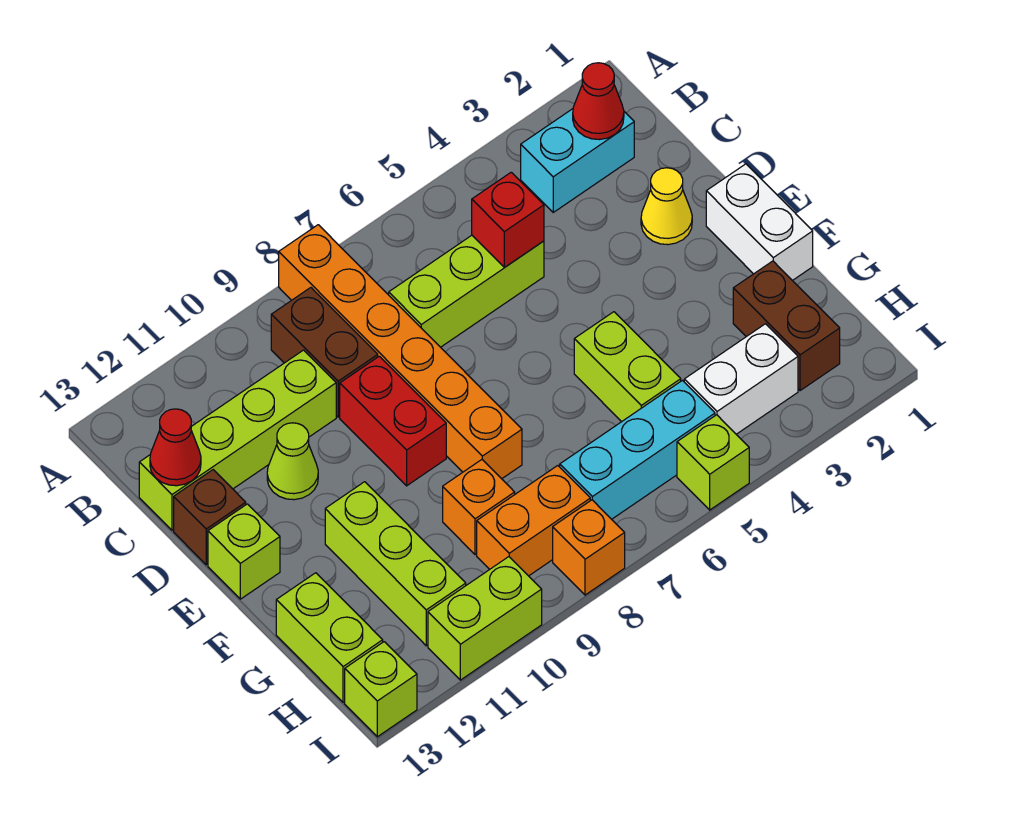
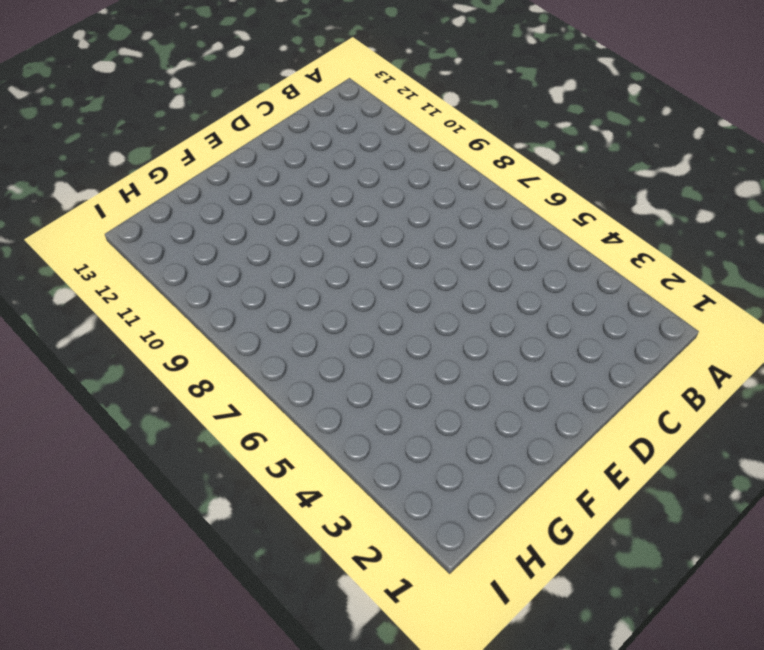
none -> orange 1x6 brick [279,225,522,479]
none -> cyan 1x2 brick [521,109,634,212]
none -> brown 1x2 brick [271,288,378,417]

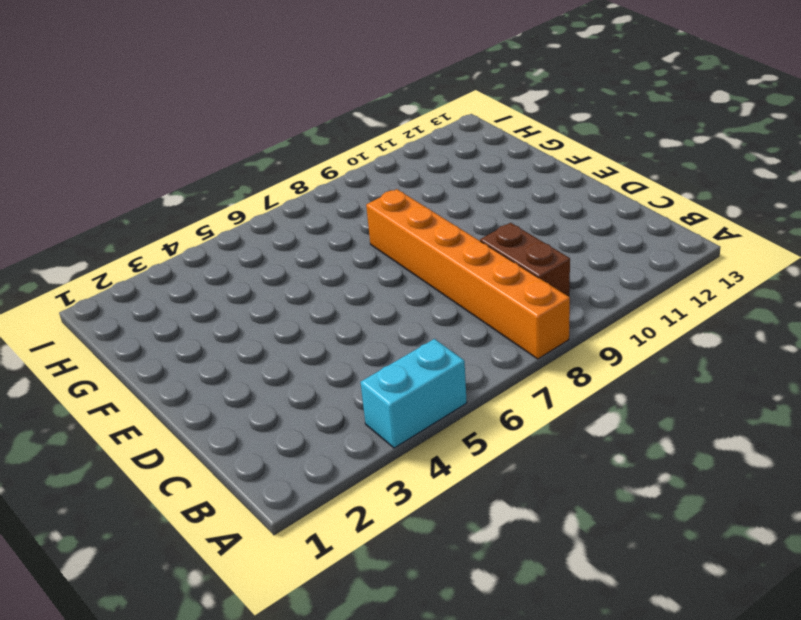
cyan 1x2 brick [361,339,467,448] -> cyan 1x2 brick moved to [521,109,634,212]
none -> lime 1x3 brick [389,235,544,347]
none -> lime 1x4 brick [139,350,336,530]
none -> yellow 1x1 cone [641,168,692,245]

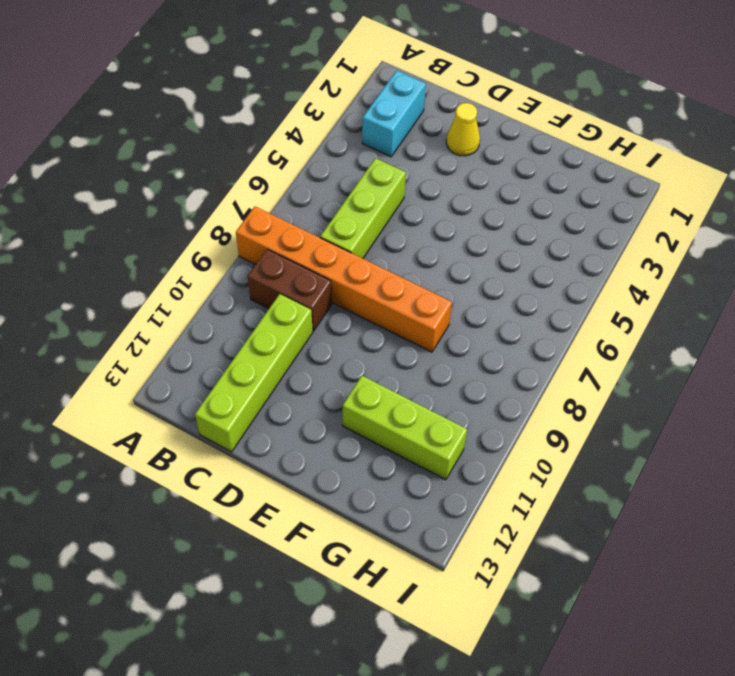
none -> red 1x2 brick [340,356,446,486]
none -> lime 1x1 cone [267,423,318,500]
none -> brown 1x1 brick [174,470,246,565]

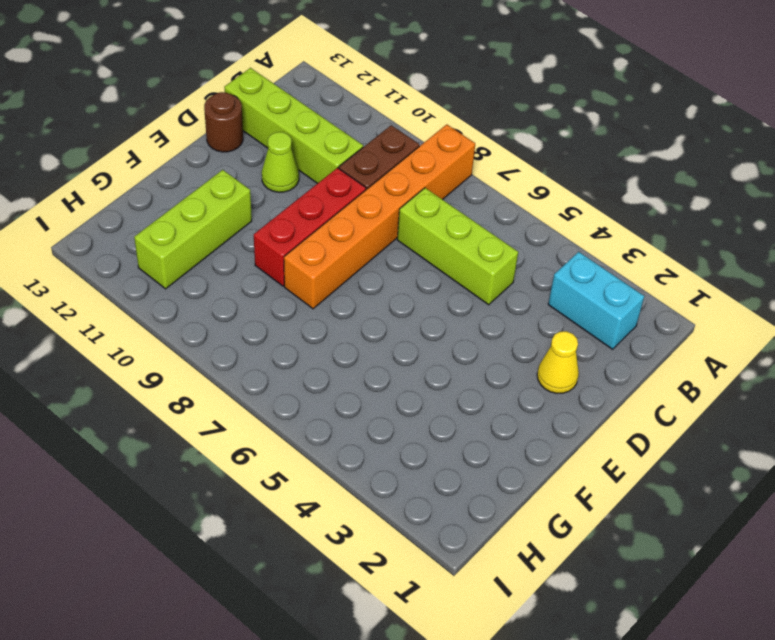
red 1x3 brick [254,168,366,286] -> red 1x2 brick [340,356,446,486]
brown 1x1 round brick [204,92,243,152] -> brown 1x1 brick [174,470,246,565]
none -> white 1x2 brick [706,164,813,281]
none -> lime 1x1 brick [208,504,280,599]
none -> lime 1x2 brick [574,312,681,422]

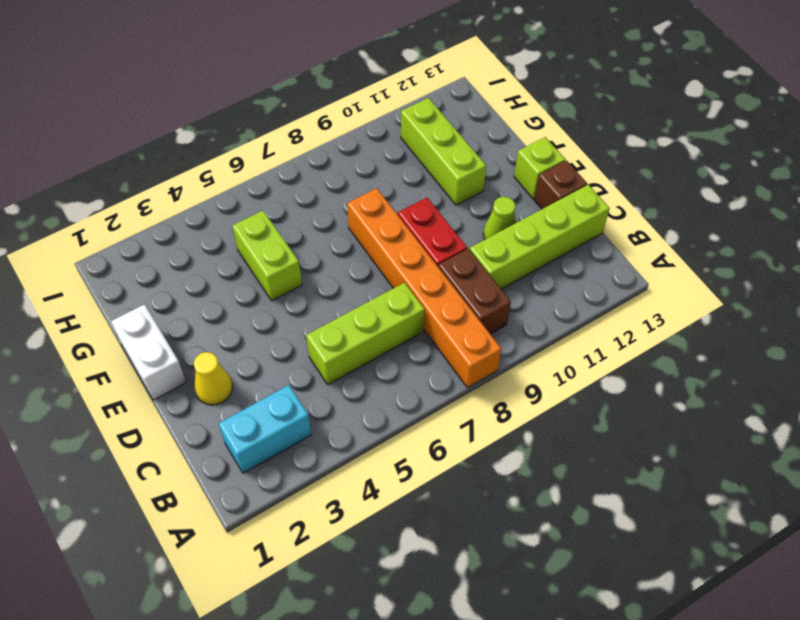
none -> brown 1x2 brick [733,261,840,391]
none -> orange 1x1 brick [443,460,515,555]
none -> lime 1x2 brick [276,573,383,702]

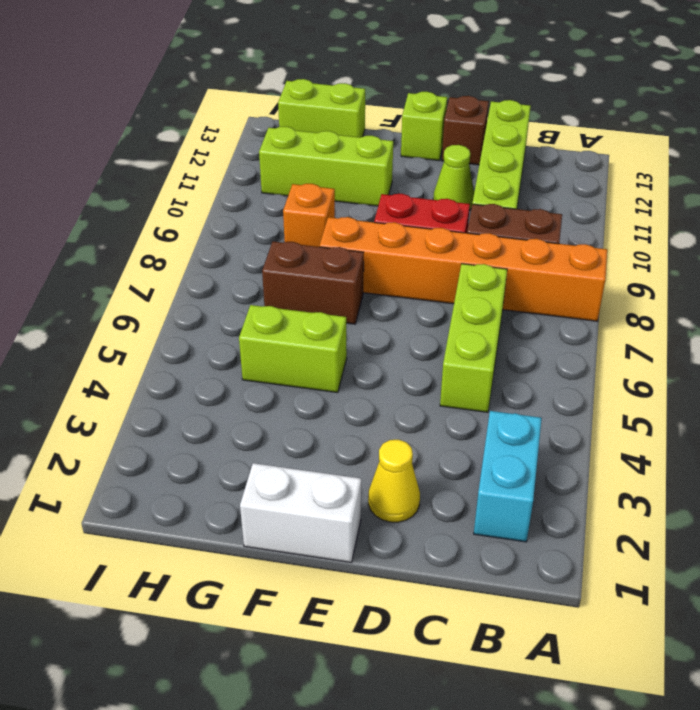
brown 1x2 brick [262,242,364,324] -> brown 1x2 brick moved to [733,261,840,391]
none -> white 1x2 brick [684,324,798,434]
none -> cyan 1x3 brick [560,380,715,519]
none -> orange 1x2 brick [477,466,590,576]

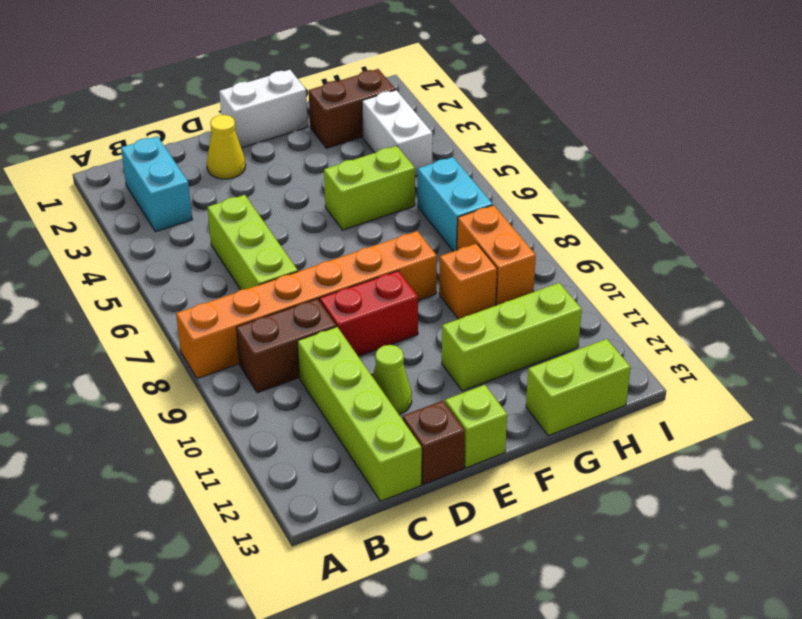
cyan 1x2 brick [418,157,493,251] -> cyan 1x3 brick [560,380,715,519]
none -> lime 1x1 brick [677,415,749,510]
none -> orange 1x1 brick [553,500,625,595]
none -> lime 1x2 brick [428,557,542,680]

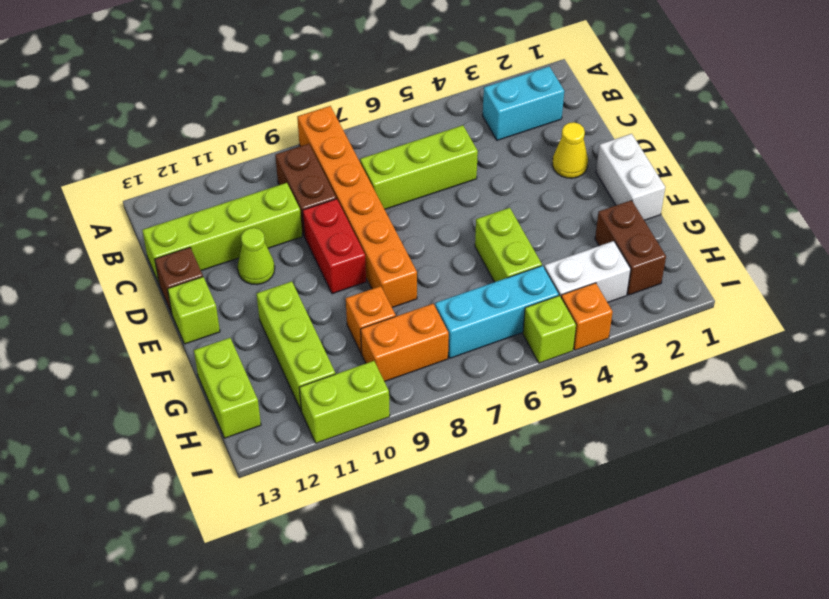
orange 1x1 brick [561,283,613,350] -> orange 1x1 brick moved to [553,500,625,595]
none -> lime 1x1 brick [345,642,417,737]
none -> red 1x1 cone [573,63,624,140]
none -> red 1x1 brick [472,172,544,267]

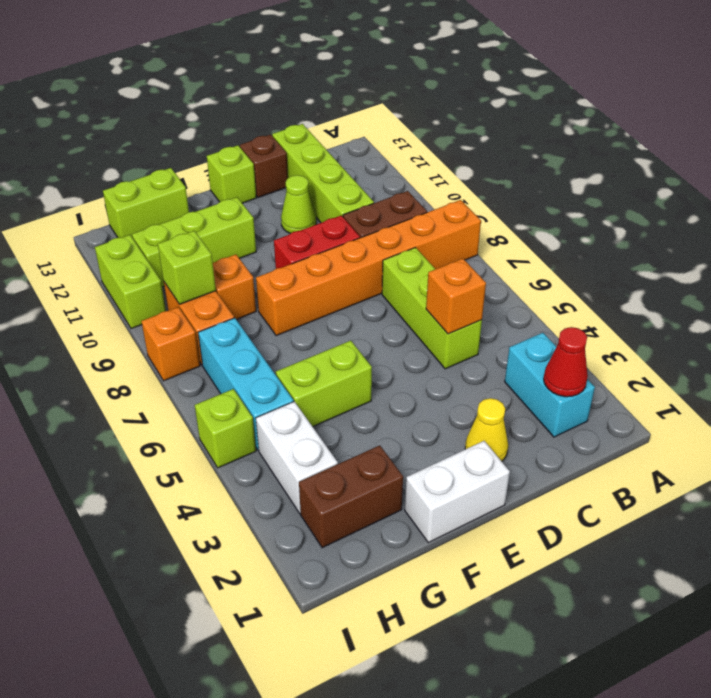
orange 1x1 brick [426,258,486,334] -> red 1x1 brick [472,172,544,267]
lime 1x1 brick [158,231,216,304] -> lime 1x1 brick moved to [345,642,417,737]
none -> red 1x1 cone [150,409,201,486]

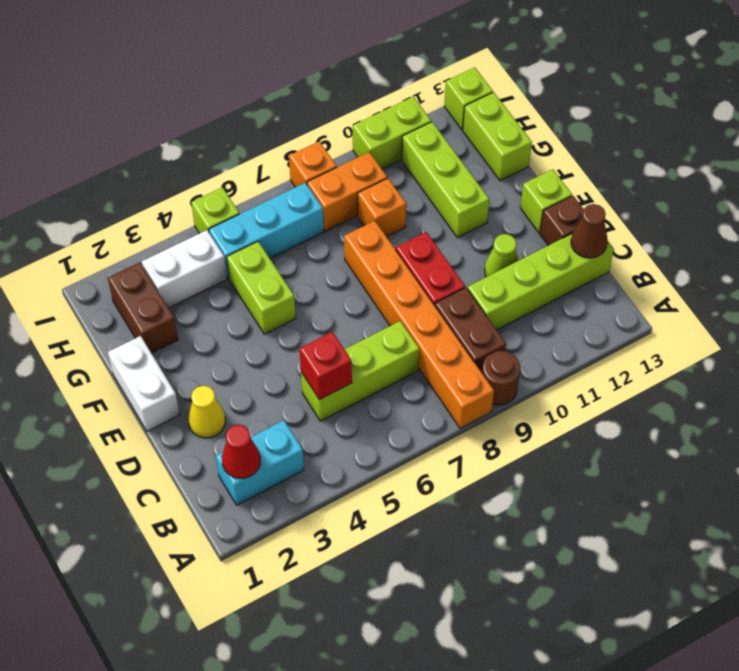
brown 1x1 round brick [482,351,520,405] -> none
brown 1x1 cone [571,204,608,258] -> red 1x1 cone [150,409,201,486]

